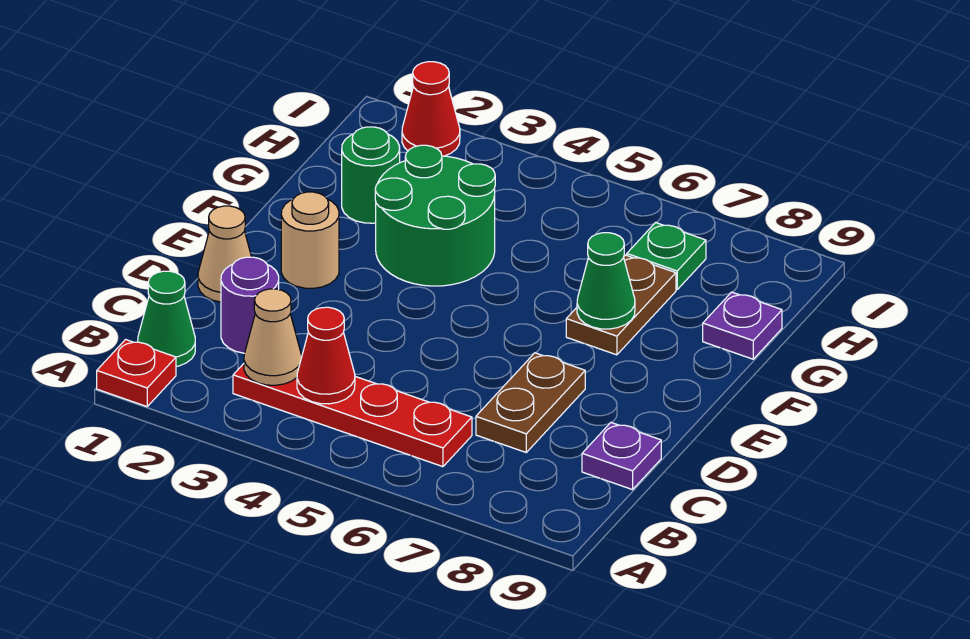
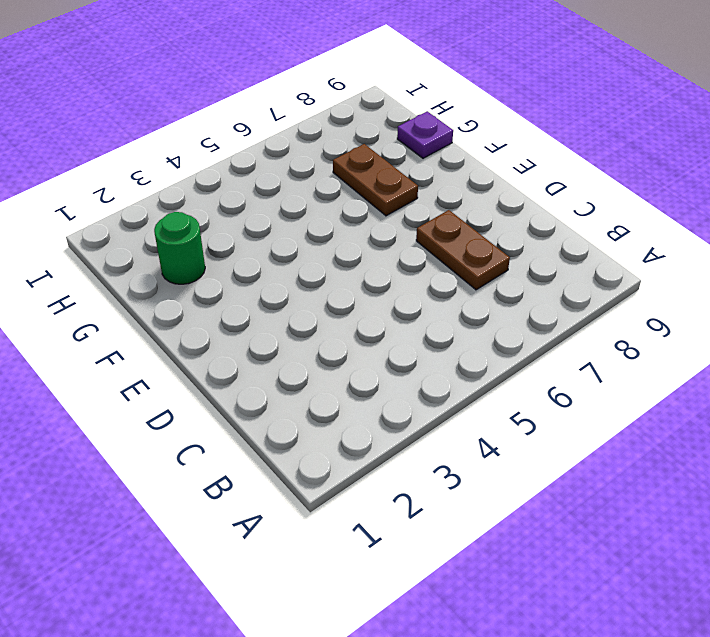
none -> red 1x1 plate [97,340,176,407]
none -> green 1x1 cone [138,271,195,367]
none -> red 1x4 plate [233,364,472,467]

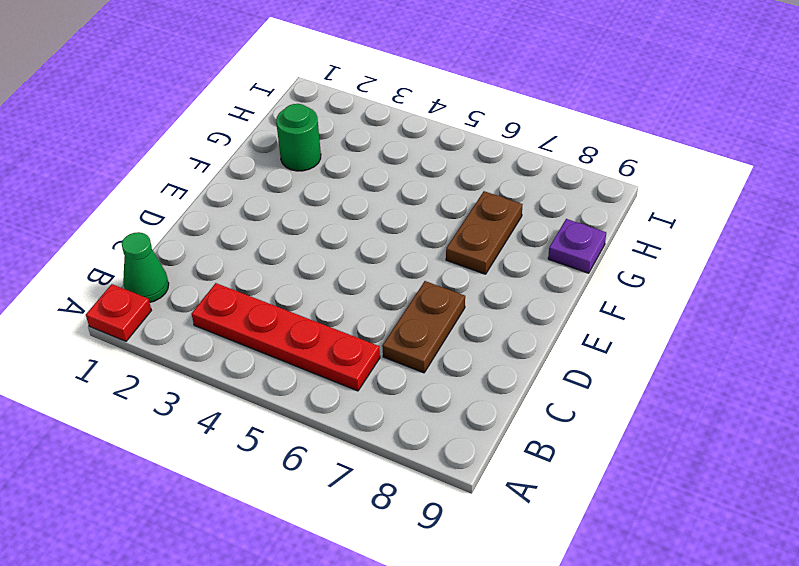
none -> purple 1x1 round brick [221,257,279,353]
none -> purple 1x1 plate [582,422,661,490]
none -> tan 1x1 cone [198,206,251,302]

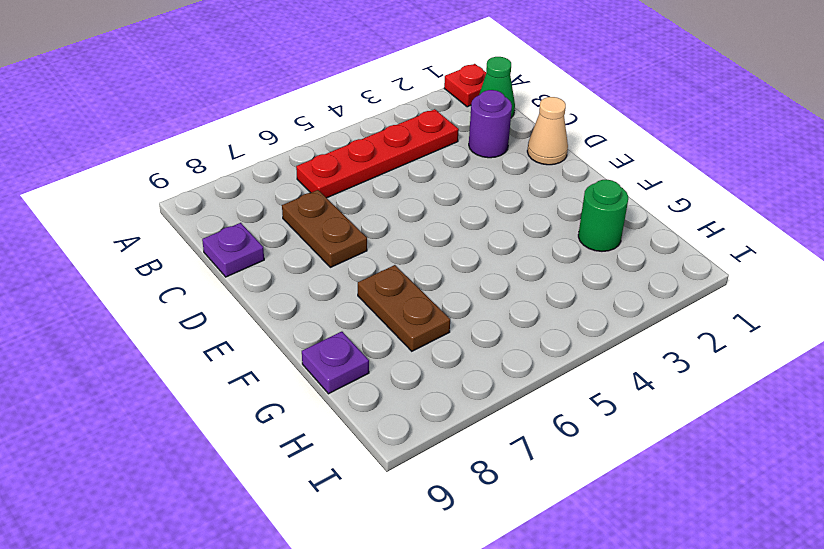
none -> tan 1x1 round brick [281,192,339,288]
none -> green 2x2 round brick [375,145,495,286]
none -> green 1x1 plate [627,223,706,290]

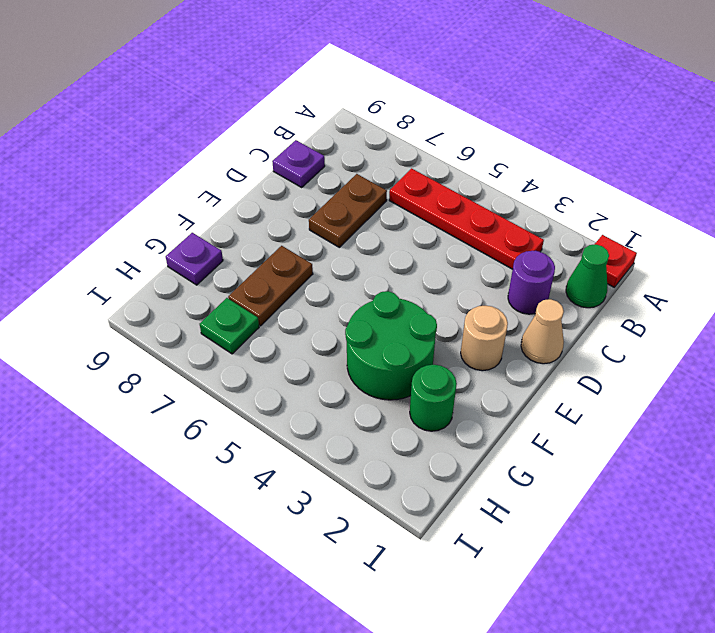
none -> red 1x1 cone [402,62,460,156]
none -> tan 1x1 cone [244,289,302,385]
none -> red 1x1 cone [297,307,355,404]

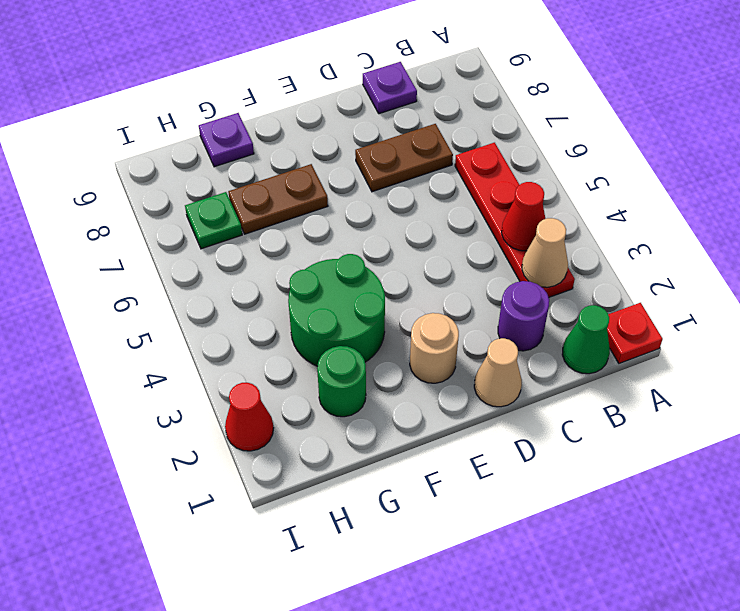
none -> green 1x1 cone [577,233,635,329]

